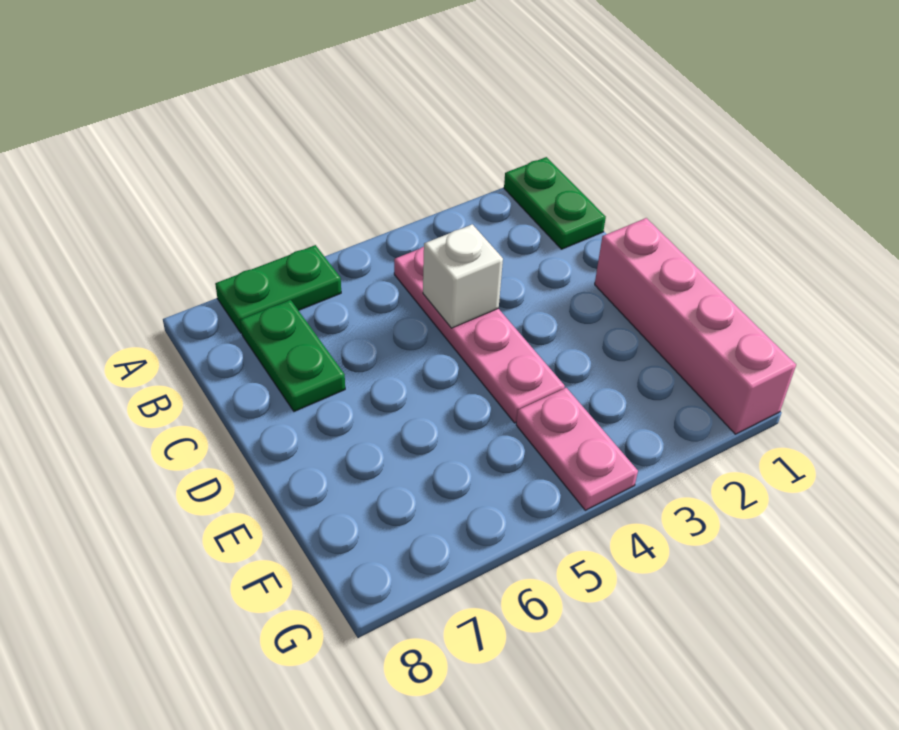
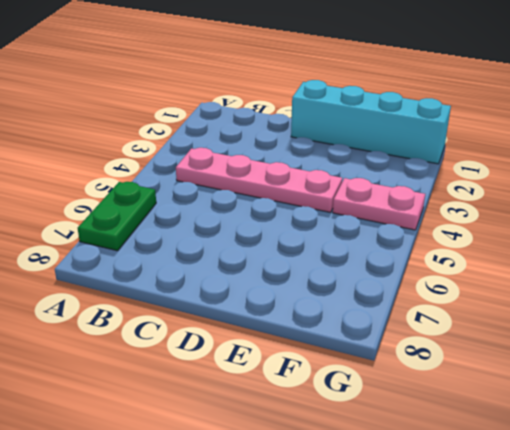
cyan 1x4 brick [291,80,451,164] -> pink 1x4 brick [595,218,796,434]
none -> green 1x2 plate [504,157,606,249]
none -> green 1x2 plate [240,300,345,411]

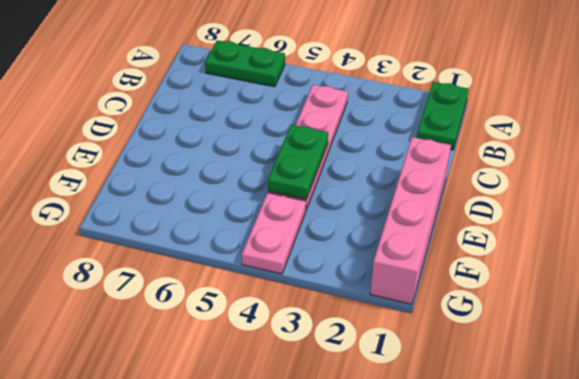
green 1x2 plate [268,124,328,199] -> green 1x2 plate moved to [240,300,345,411]
none -> white 1x1 brick [423,224,503,328]

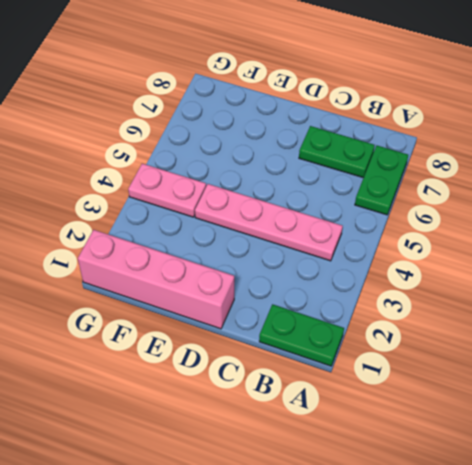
none -> white 1x1 brick [423,224,503,328]

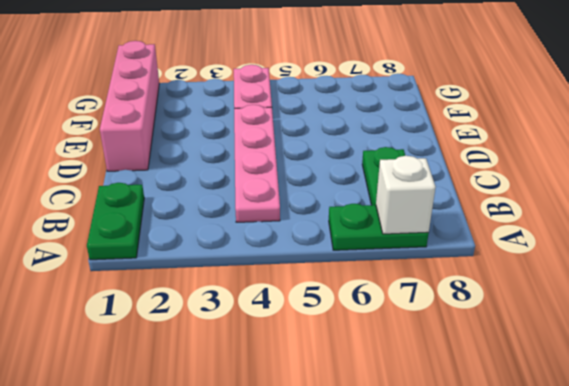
white 1x1 brick [376,156,436,234] -> white 1x1 brick moved to [423,224,503,328]

